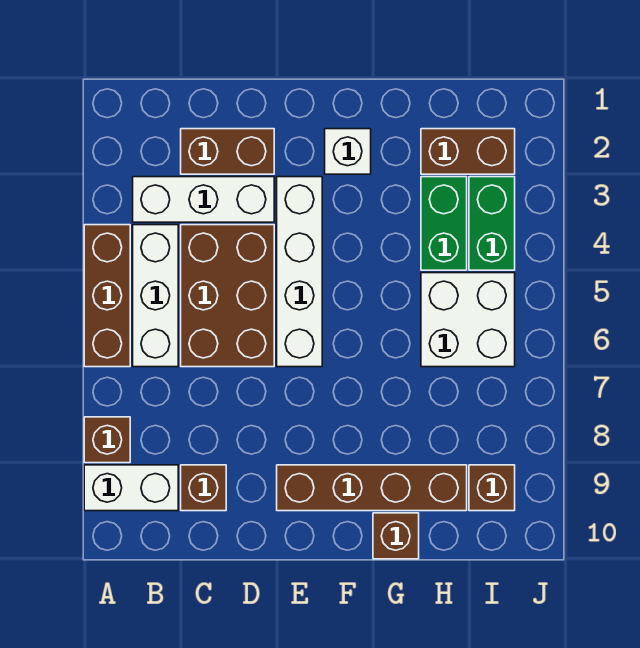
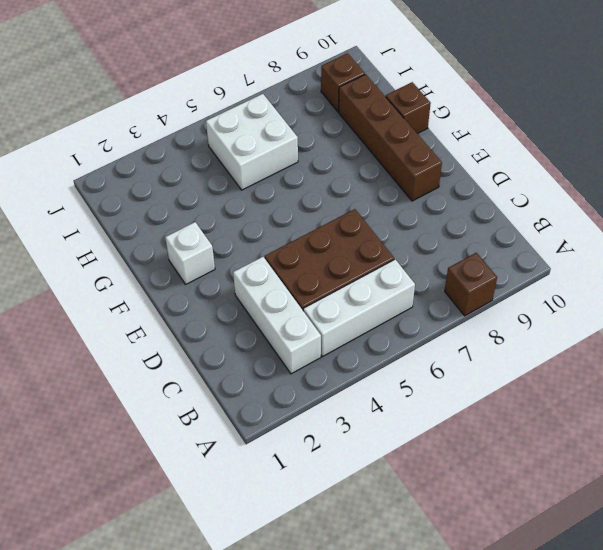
none -> brown 1x3 brick [84,225,130,367]
none -> white 1x2 brick [84,465,178,511]
none -> brown 1x2 brick [181,129,274,174]

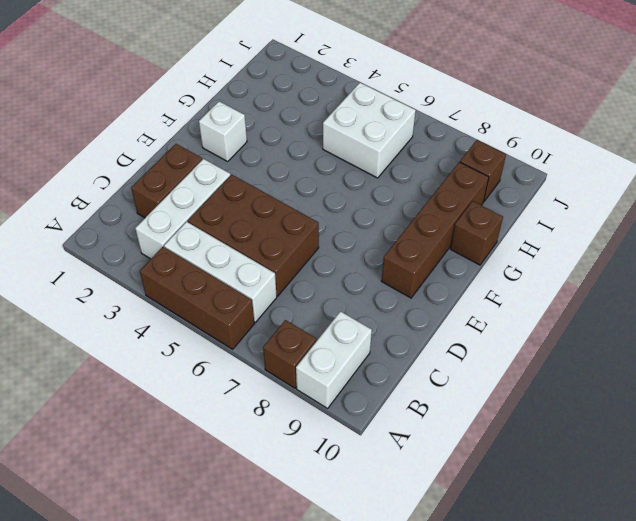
none -> brown 1x1 brick [181,465,226,511]
none -> white 1x4 brick [277,177,322,367]
none -> brown 1x2 brick [421,129,515,174]

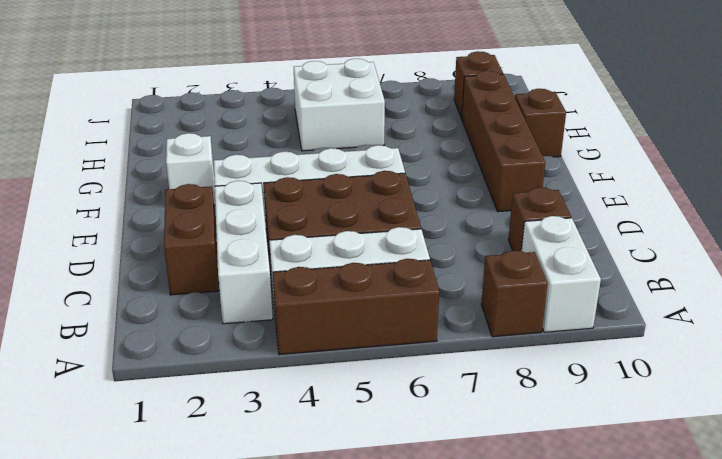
none -> brown 1x2 brick [421,129,515,174]
none -> green 1x2 brick [421,177,467,270]
none -> green 1x2 brick [469,177,515,270]

